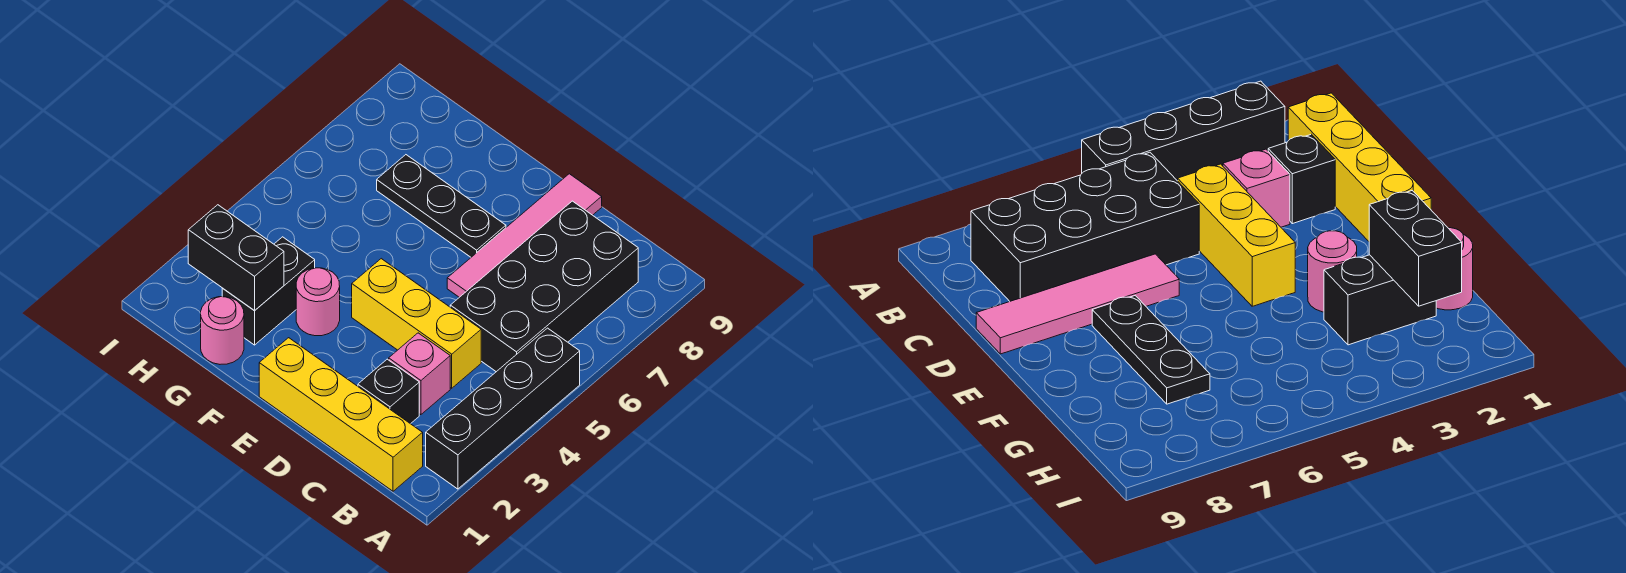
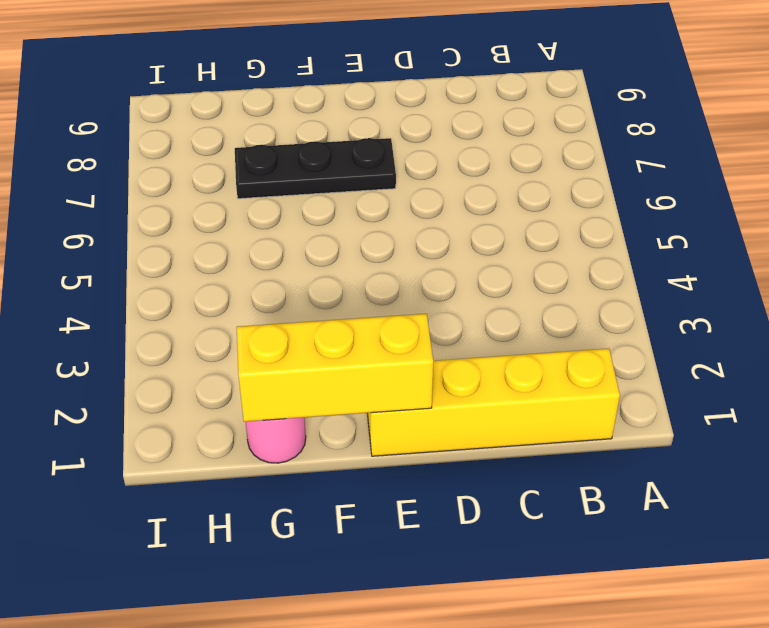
yellow 1x3 brick [237,314,433,422] -> yellow 1x3 brick moved to [352,259,481,388]
none -> black 1x4 brick [426,328,580,489]
none -> black 2x4 brick [450,201,638,372]
none -> black 1x1 brick [358,359,419,424]

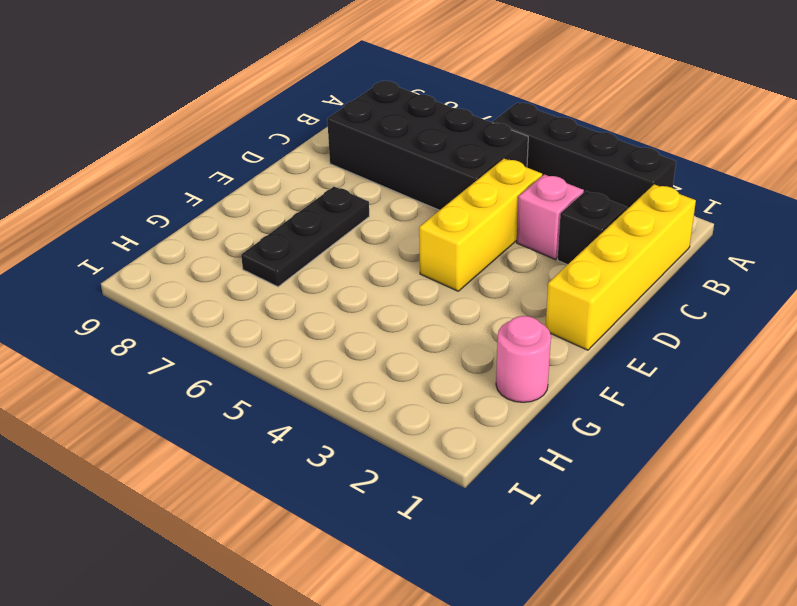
none -> pink 1x4 tile [447,174,602,297]
none -> pink 1x1 round brick [296,268,340,336]
none -> black 1x2 brick [222,237,315,345]

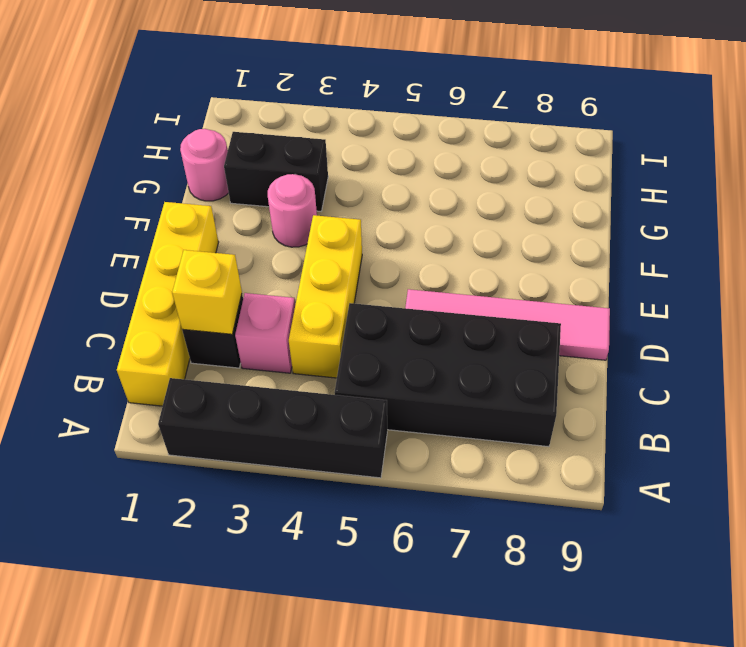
yellow 1x1 brick [172,250,242,334] -> none
none -> black 1x3 plate [377,155,506,257]
none -> black 1x2 brick [188,205,284,310]

